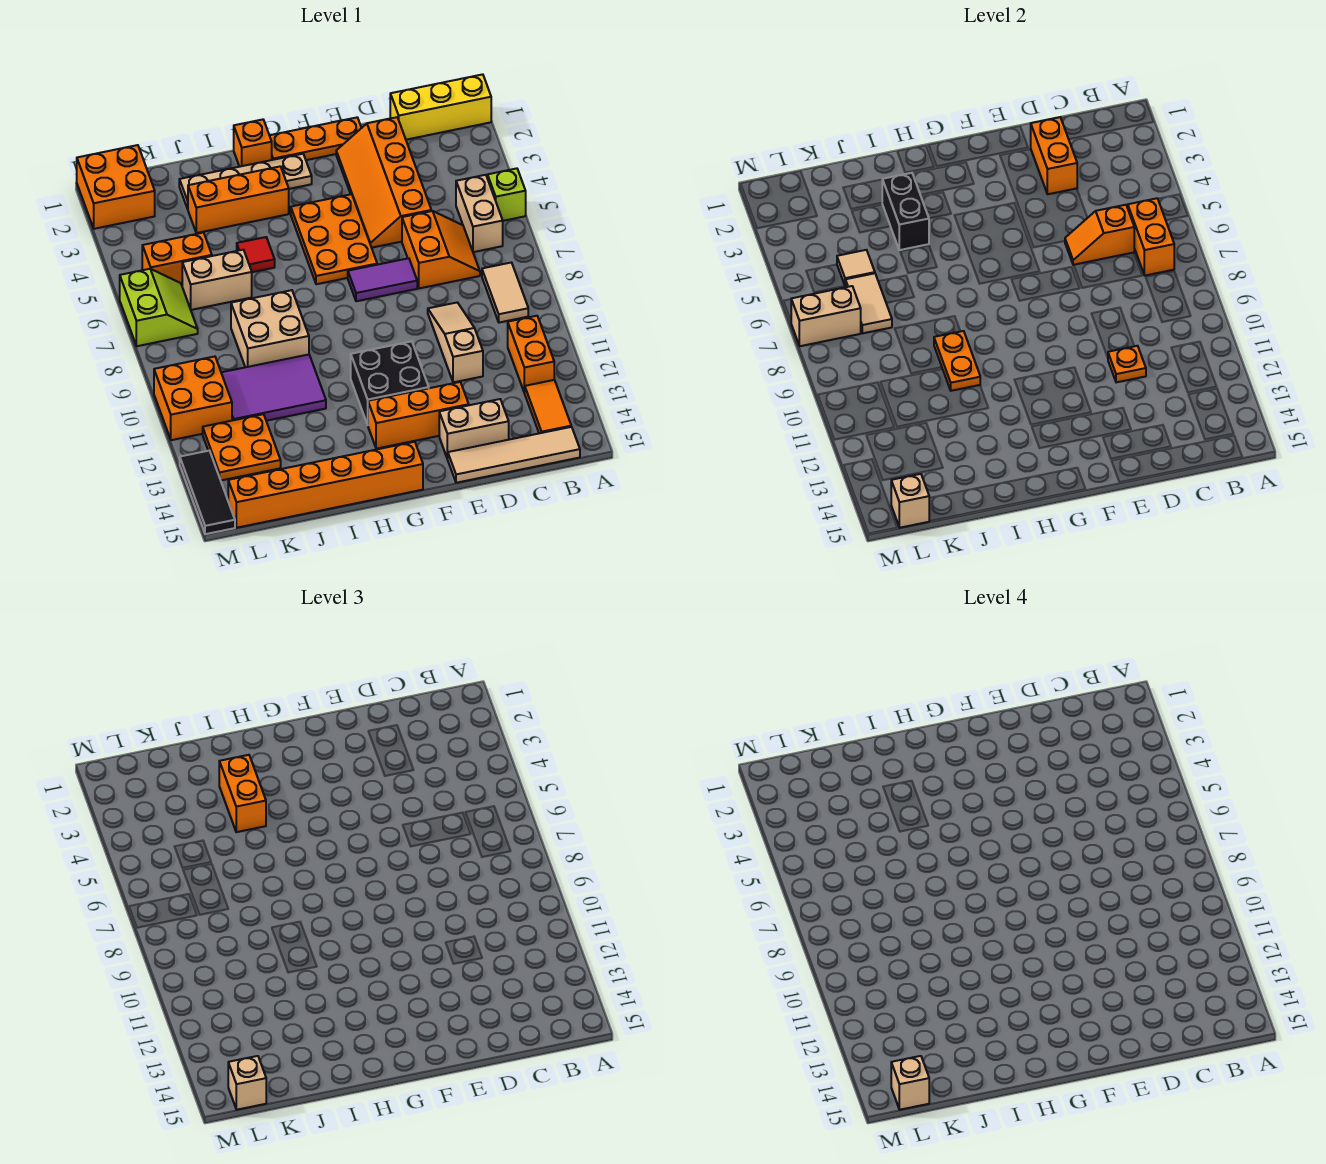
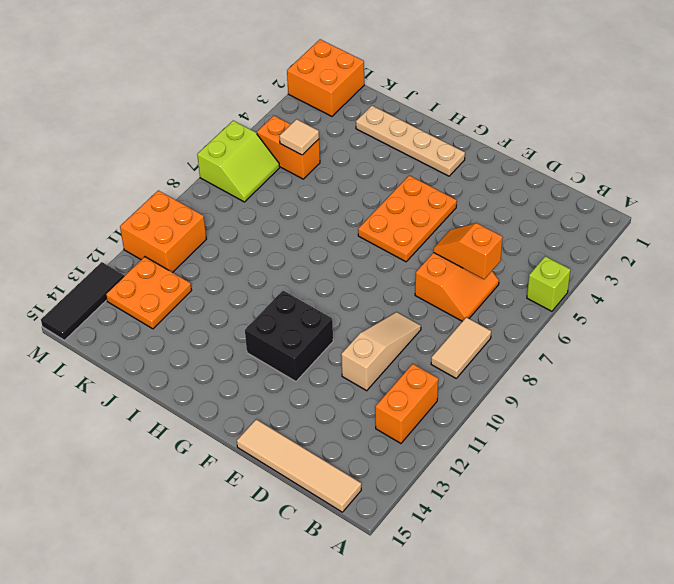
none -> yellow 1x3 brick [390,74,491,140]
none -> tan 1x2 brick [456,175,503,252]
none -> orange 1x2 tile [525,380,571,433]
none -> orange 2x4 slope [336,117,431,248]

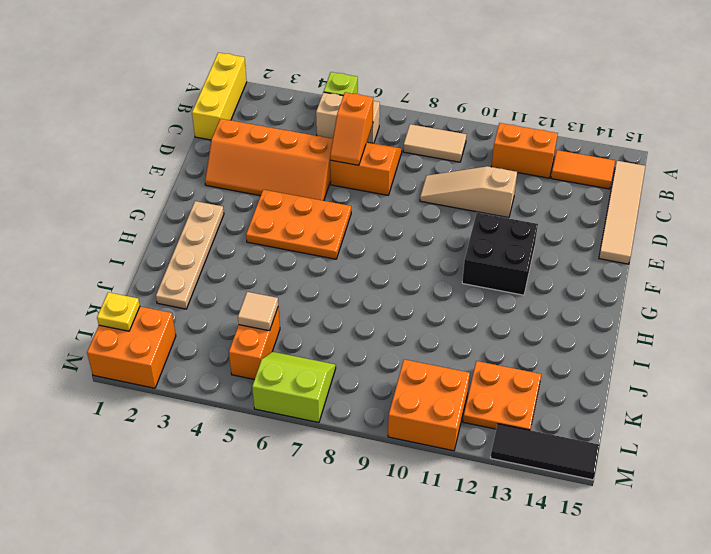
yellow 1x1 plate [97,292,140,331] -> none
none -> tan 1x2 brick [439,399,509,459]
none -> orange 1x3 plate [270,118,361,160]
none -> purple 1x2 tile [348,258,417,301]
none -> orange 1x3 brick [368,382,469,449]

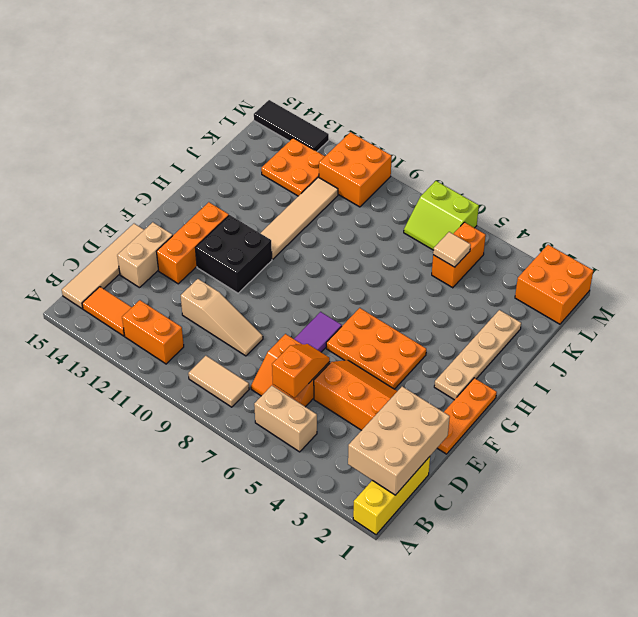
tan 2x3 brick [348,386,450,495] -> orange 1x2 brick [1031,117,1077,194]
tan 1x4 tile [261,177,338,259] -> purple 2x3 tile [221,355,326,421]
none -> lime 1x1 brick [487,168,526,221]
none -> orange 1x6 brick [228,442,423,528]
none -> orange 1x1 brick [234,120,272,167]
none -> orange 1x3 brick [188,166,289,233]

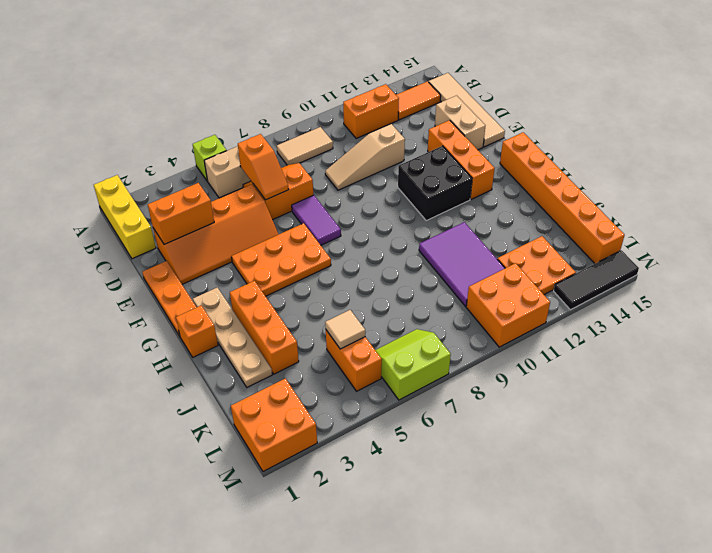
none -> red 1x1 tile [237,237,275,272]
none -> tan 2x2 brick [231,290,309,367]
none -> tan 1x2 brick [182,250,252,310]
none -> orange 1x2 brick [1128,198,1174,276]

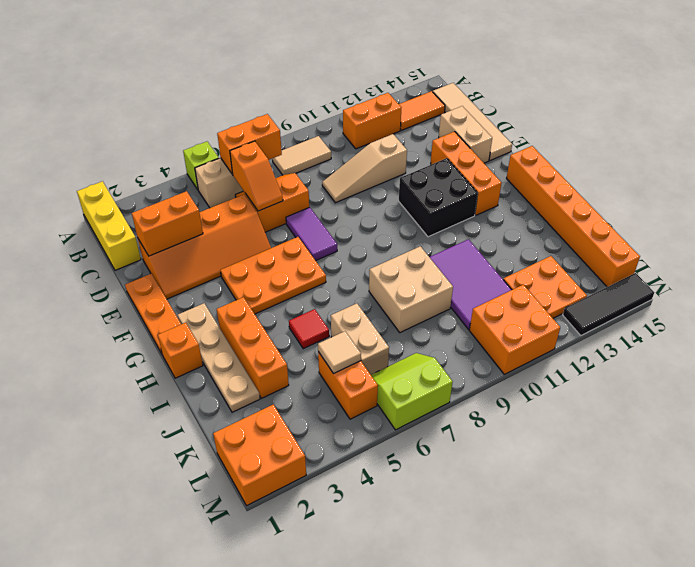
none -> orange 1x1 plate [1108,346,1146,382]
none -> black 1x2 brick [882,173,929,250]
none -> orange 1x2 plate [934,331,980,391]
none -> tan 1x2 tile [845,273,892,333]

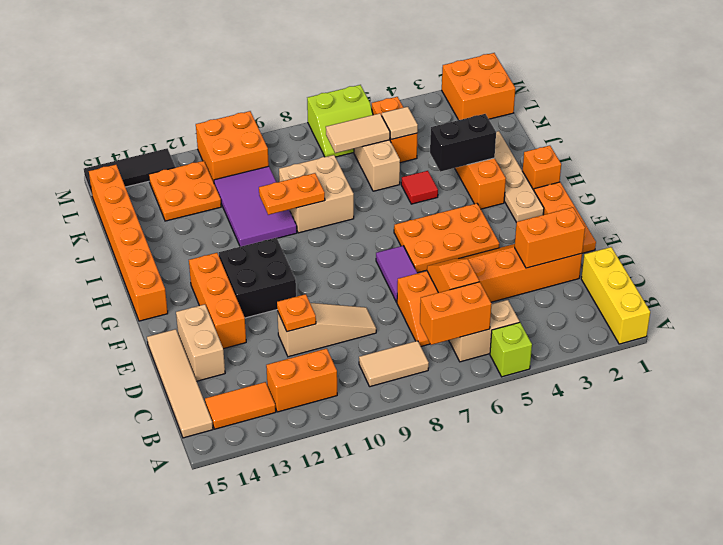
none -> tan 1x2 brick [791,286,861,346]
none -> tan 1x1 brick [891,474,929,528]
none -> orange 1x2 brick [219,755,266,832]
none -> tan 1x1 brick [228,1056,266,1110]

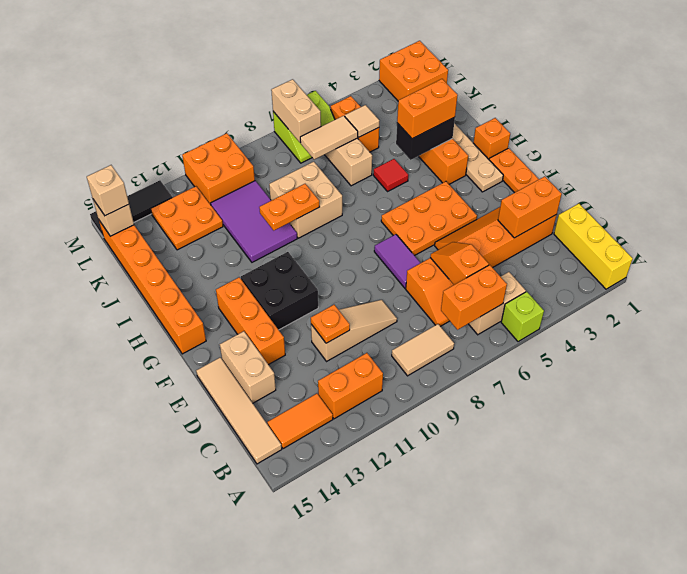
none -> tan 1x1 brick [891,1056,929,1110]

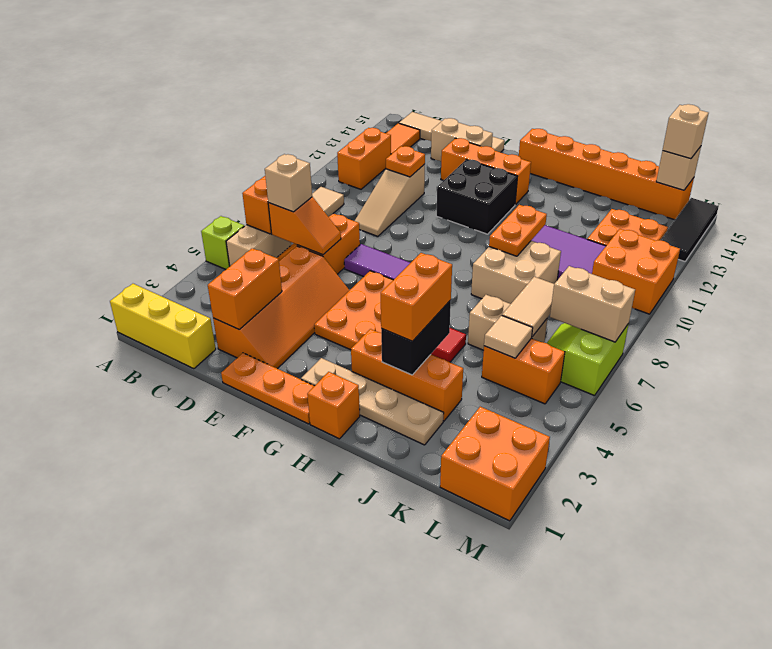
tan 1x1 brick [265,154,312,212] -> tan 1x1 brick moved to [891,1056,929,1110]

